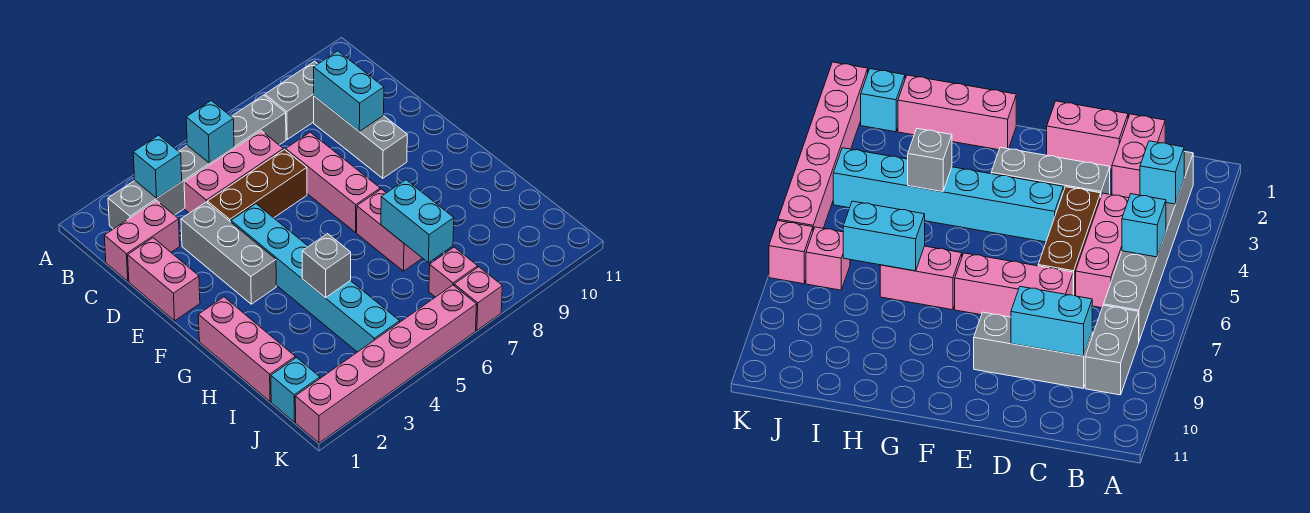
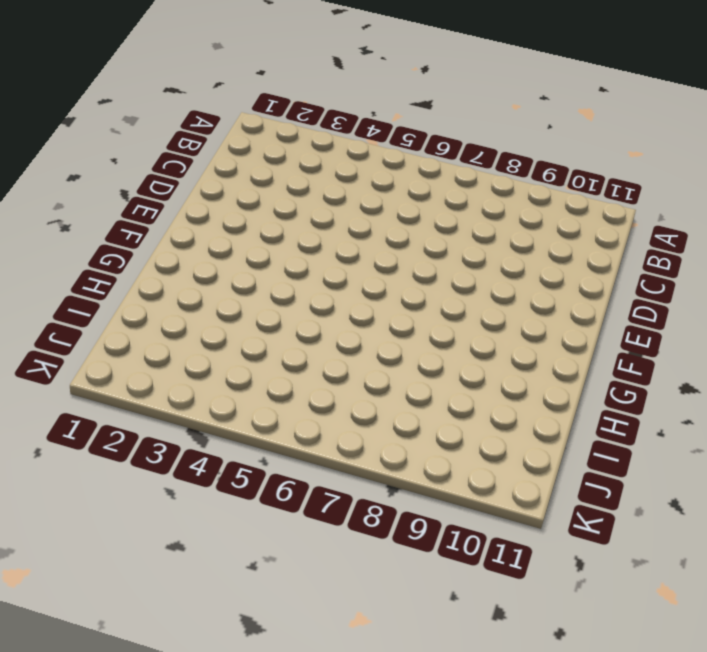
none -> grey 1x6 brick [108,95,286,229]
none -> grey 1x2 brick [265,61,317,139]
none -> pink 1x2 brick [104,201,180,281]

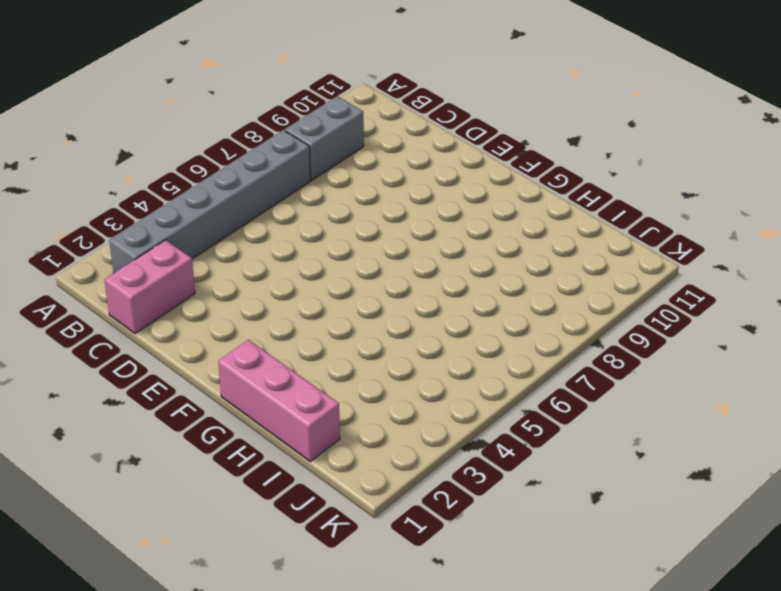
none -> pink 1x3 brick [184,131,283,213]
none -> grey 1x3 brick [314,96,407,178]
none -> pink 1x2 brick [128,238,200,321]

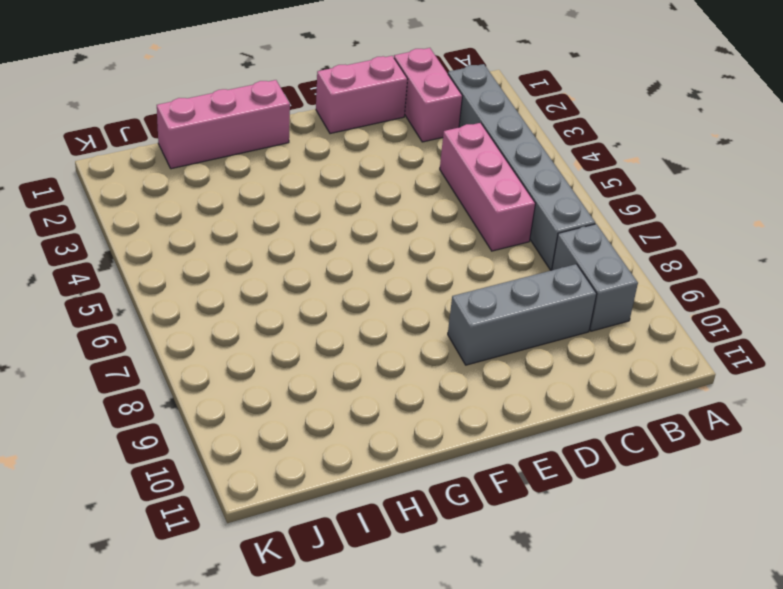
none -> grey 1x3 brick [181,202,276,304]
none -> brown 1x3 brick [207,150,307,222]
none -> pink 1x3 brick [286,132,380,232]

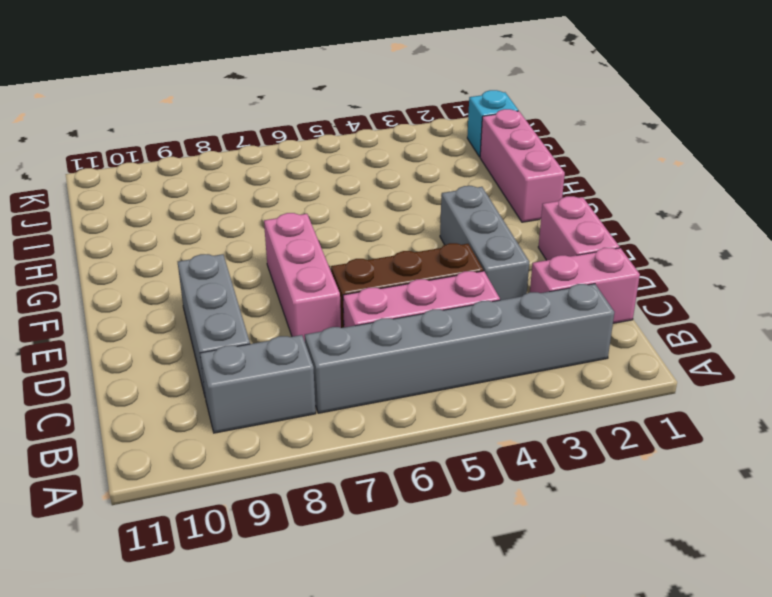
none -> cyan 1x6 brick [231,204,400,352]
none -> pink 1x2 brick [357,189,422,271]
none -> pink 1x1 brick [429,247,478,297]

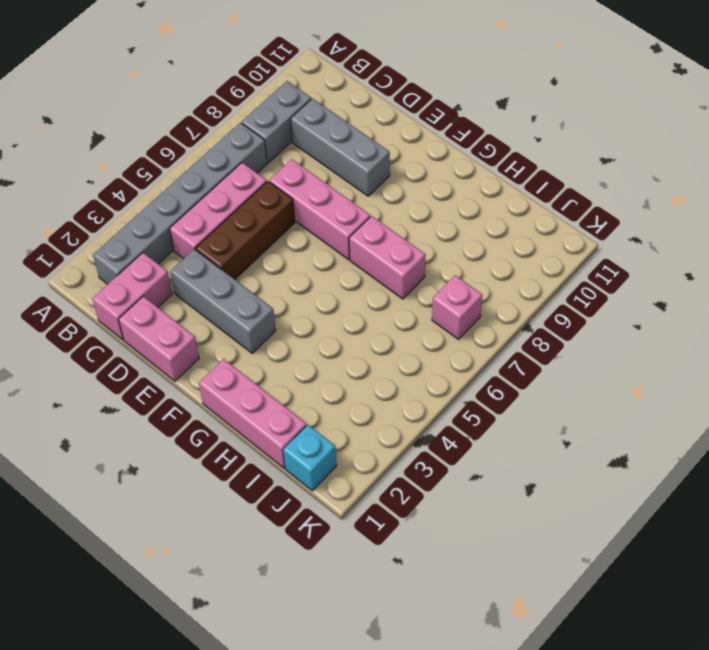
none -> cyan 1x6 brick [231,204,400,352]
none -> pink 1x6 brick [295,285,477,443]
none -> pink 1x1 brick [454,267,502,330]

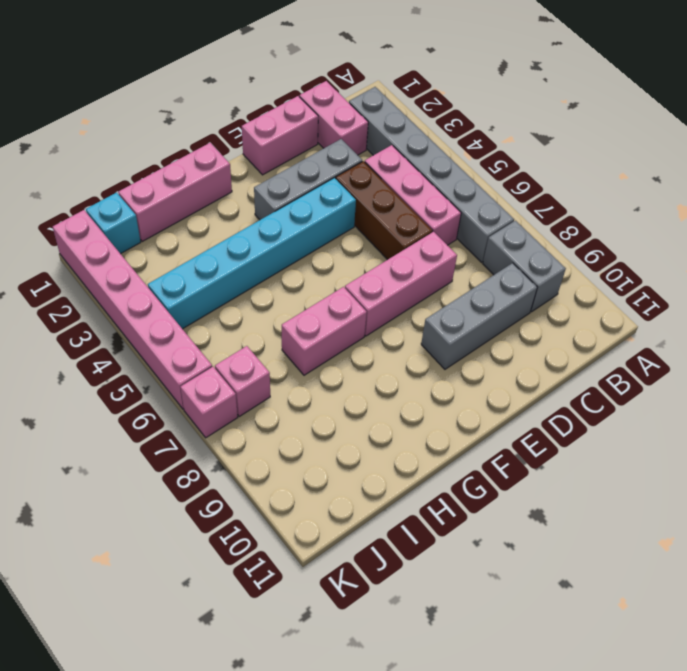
none -> cyan 1x1 brick [133,135,182,198]
none -> cyan 1x1 brick [186,101,234,163]
none -> cyan 1x2 brick [314,51,384,131]

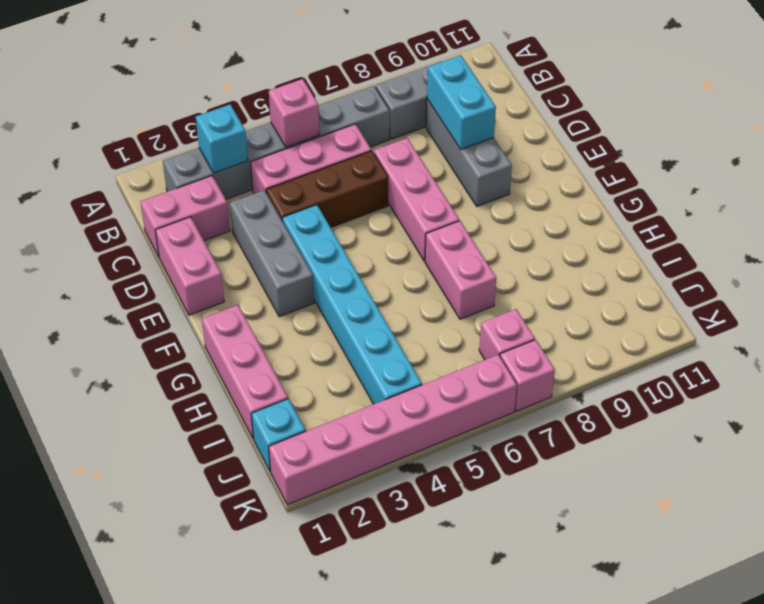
pink 1x1 brick [269,79,320,147] -> cyan 1x1 brick [186,101,234,163]
none -> grey 1x1 brick [302,234,351,298]
none -> cyan 1x2 brick [381,180,454,263]

